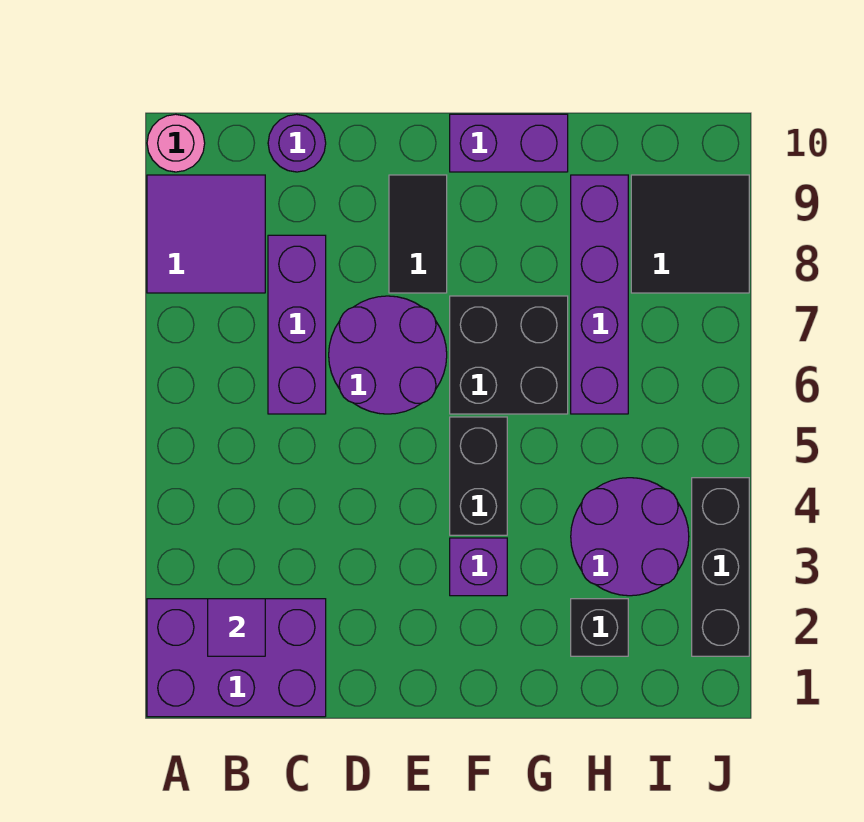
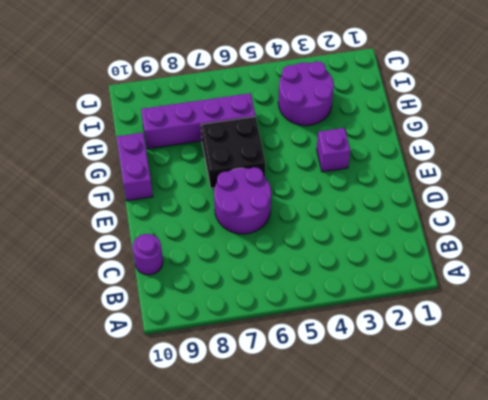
none -> purple 2x3 brick [147,599,326,717]
none -> purple 2x2 tile [147,175,265,293]
none -> pink 1x1 round brick [147,114,205,172]

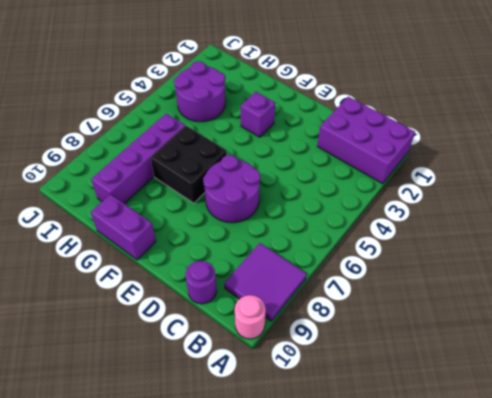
none -> purple 1x3 brick [268,235,326,414]
none -> black 1x2 tile [389,175,447,293]
none -> black 1x2 brick [450,417,507,535]

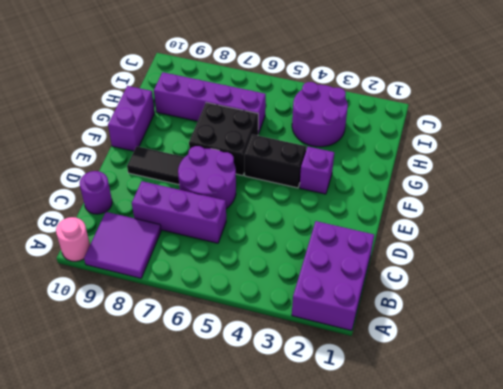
none -> black 1x1 brick [571,599,628,656]
none -> black 2x2 tile [631,175,749,293]
none -> black 1x3 brick [692,478,749,656]

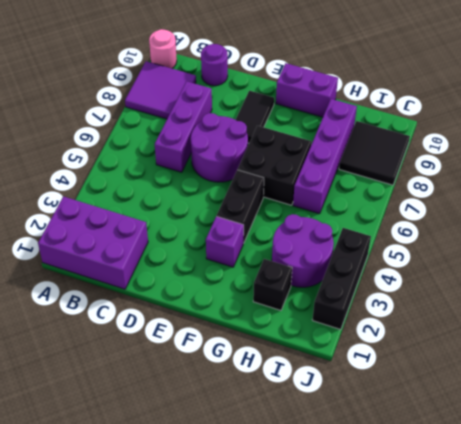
none -> purple 1x1 tile [208,599,265,656]

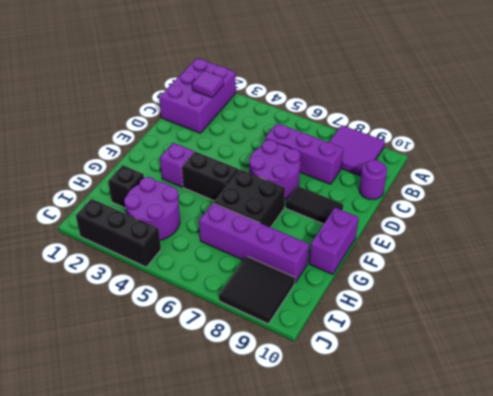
none -> pink 1x1 round brick [147,114,205,172]

